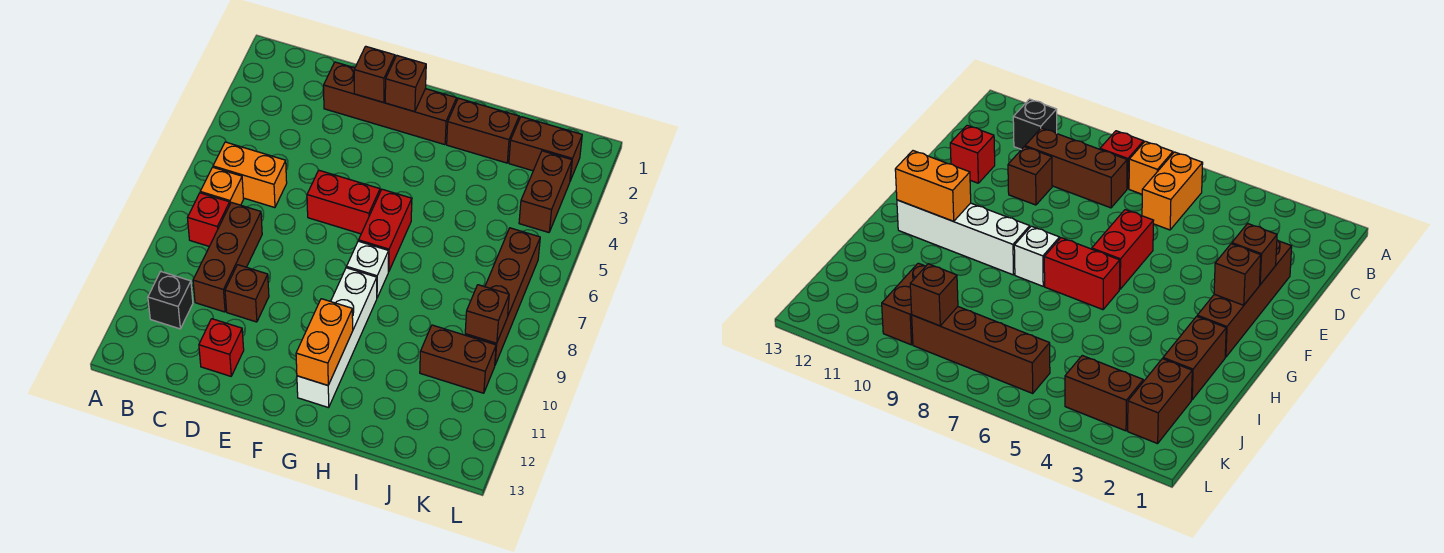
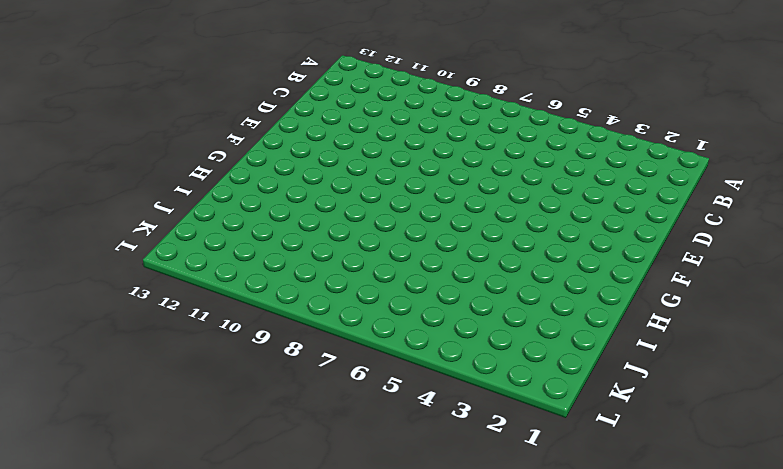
none -> orange 1x2 brick [213,142,287,208]
none -> orange 1x1 brick [200,167,244,205]
none -> red 1x1 brick [187,193,230,246]

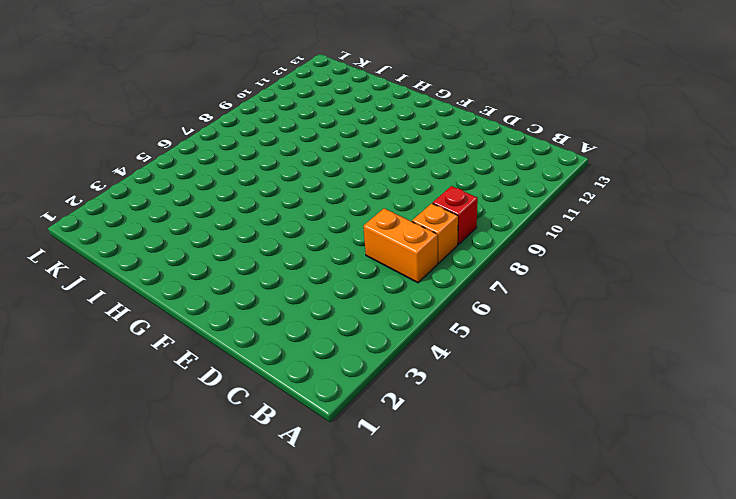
none -> black 1x1 brick [148,272,193,329]
none -> brown 1x3 brick [193,202,262,312]
none -> brown 1x4 brick [324,62,457,145]

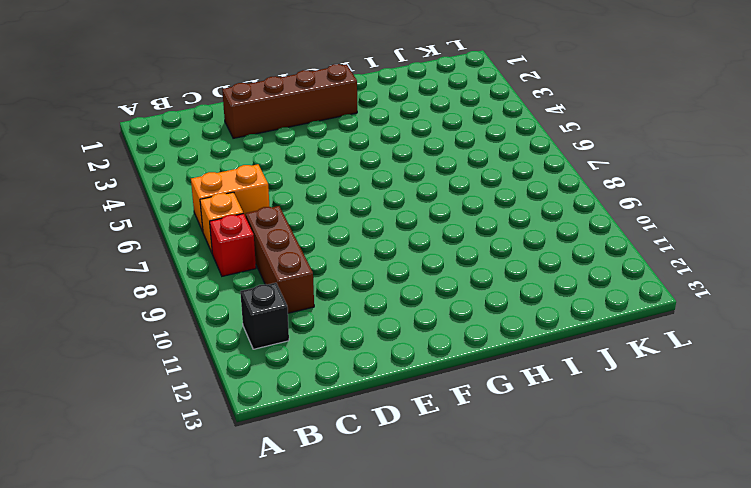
none -> brown 1x1 brick [225,265,269,322]
none -> red 1x1 brick [199,319,244,376]
none -> red 1x2 brick [307,170,380,234]

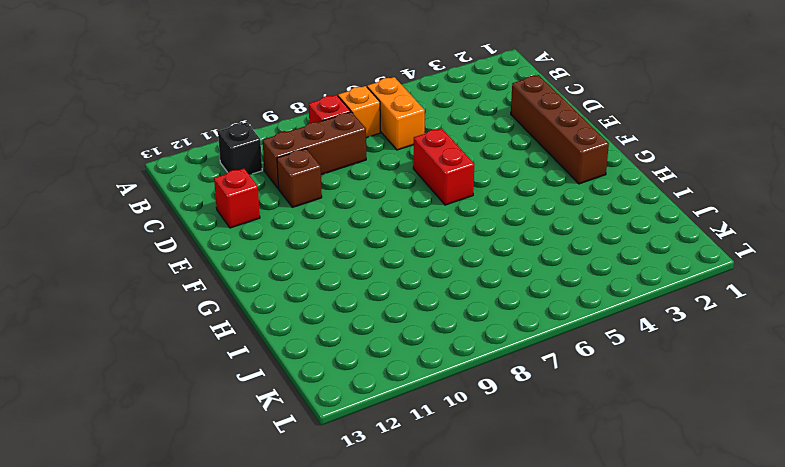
none -> red 1x2 brick [359,189,412,272]
none -> white 1x1 brick [347,241,389,298]
none -> white 1x4 brick [297,268,377,408]

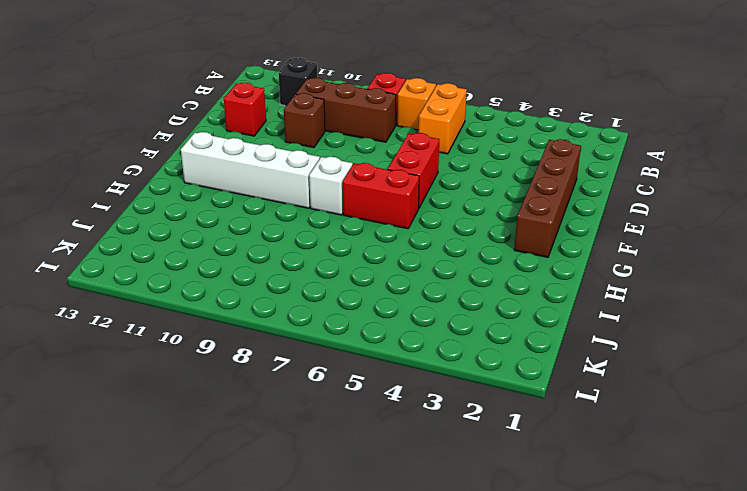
none -> brown 1x2 brick [447,98,519,163]
none -> brown 1x2 brick [509,117,582,181]
none -> brown 1x2 brick [420,325,496,393]

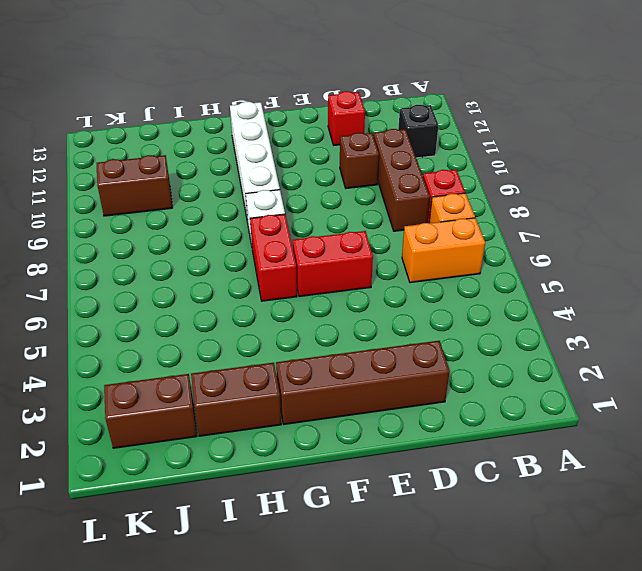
none -> brown 1x2 brick [519,151,572,232]
none -> brown 1x4 brick [465,228,540,364]
none -> brown 1x1 brick [354,46,395,103]

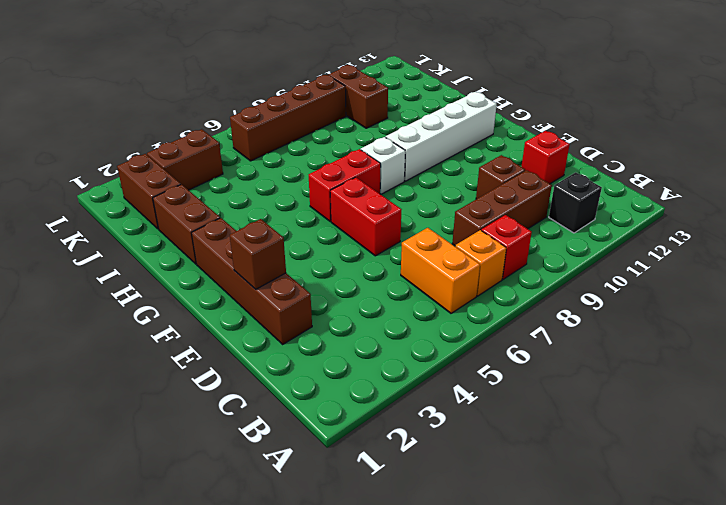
none -> brown 1x1 brick [385,56,426,112]
none -> orange 1x2 brick [296,299,353,385]
none -> brown 1x1 brick [465,285,509,343]

